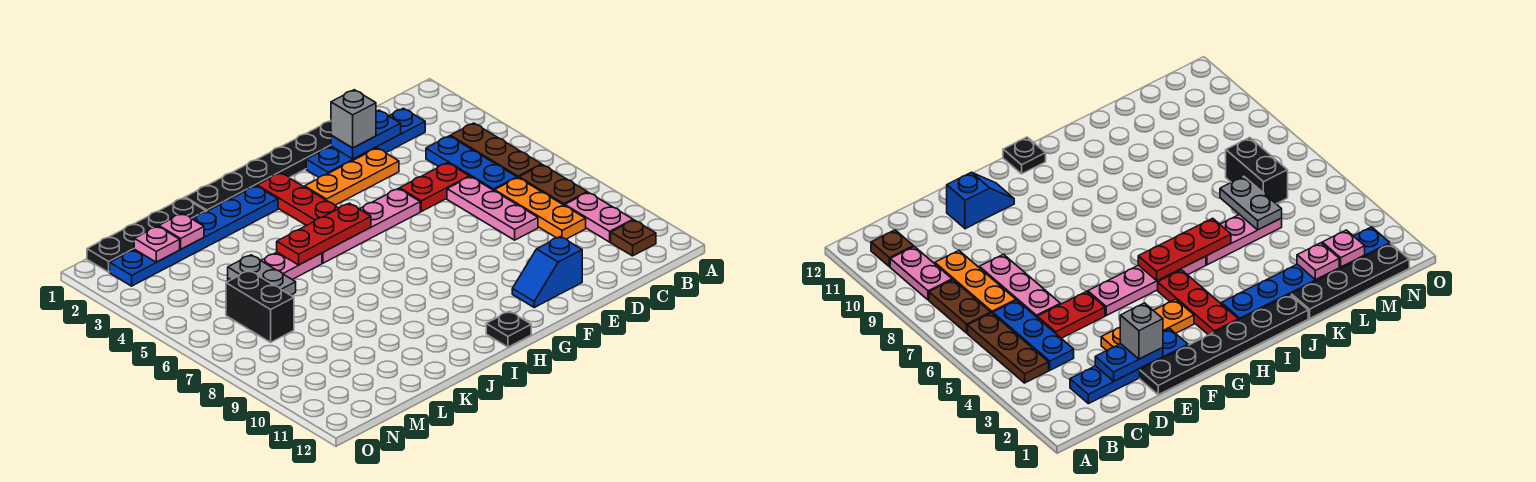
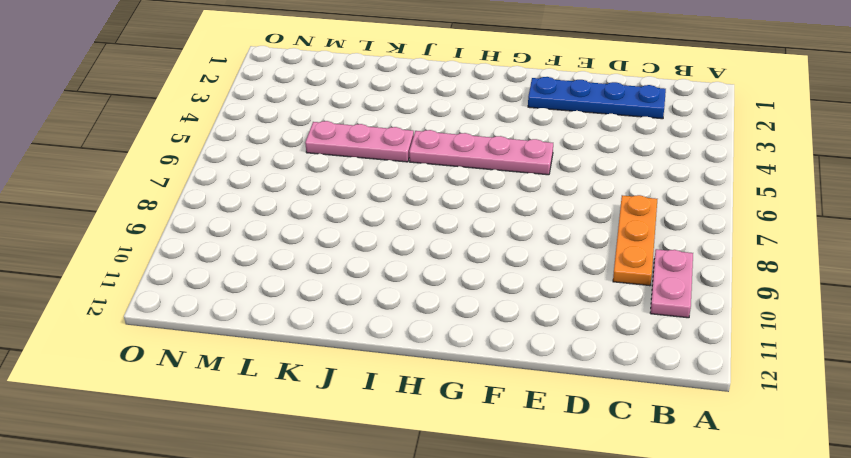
none -> brown 1x3 plate [450,123,541,178]
none -> brown 1x2 plate [519,165,587,206]
none -> brown 1x1 plate [611,220,656,256]

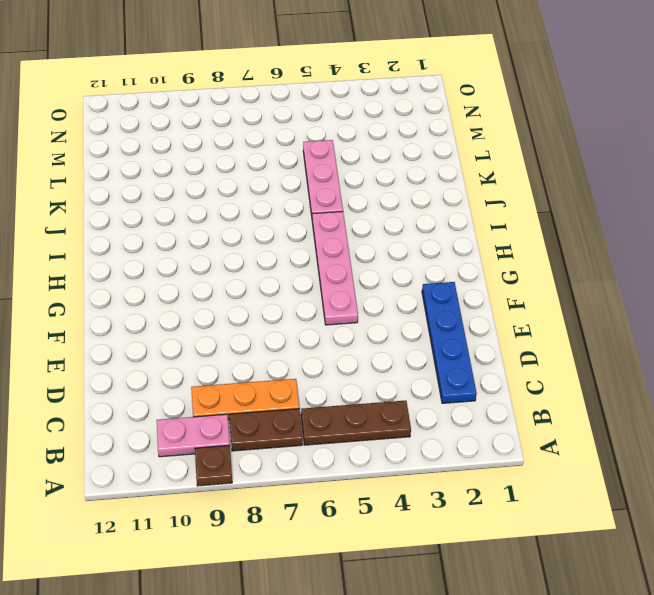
brown 1x1 plate [195,445,232,486] -> brown 1x1 plate moved to [611,220,656,256]
none -> blue 1x3 plate [426,136,517,191]
none -> red 1x2 plate [400,163,469,212]
none -> pink 1x3 plate [447,177,538,240]

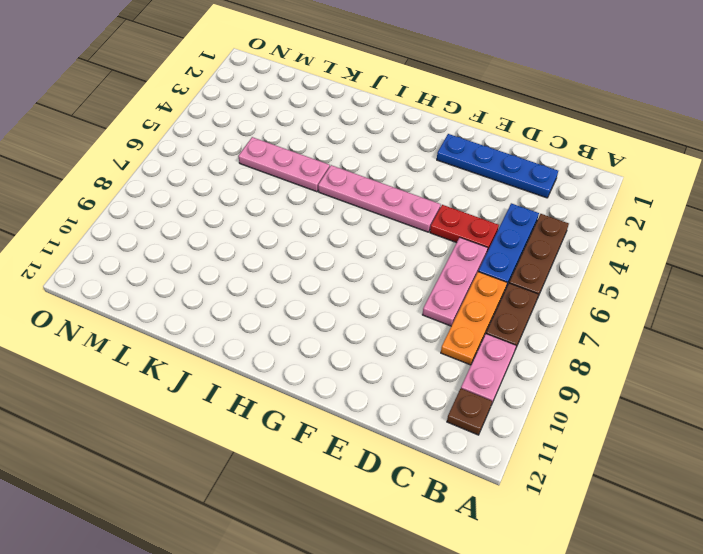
none -> black 1x6 plate [185,121,331,212]
none -> orange 1x3 plate [305,148,399,205]
none -> blue 1x2 slope [512,237,582,307]

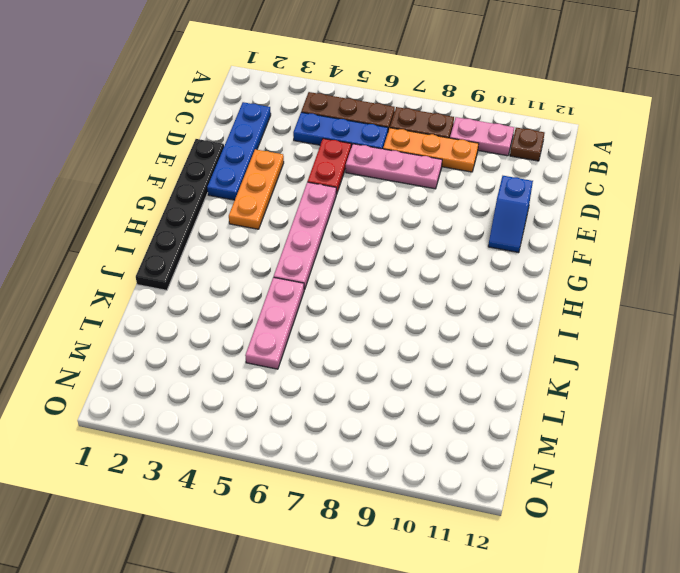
none -> red 1x3 plate [257,173,339,226]
none -> black 1x1 plate [486,311,531,347]
none -> blue 1x6 plate [110,186,278,286]

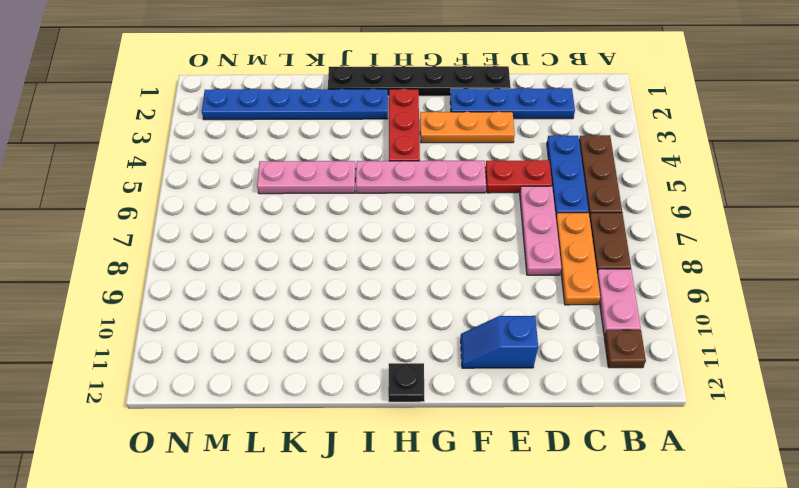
none -> black 1x4 plate [87,198,206,272]
none -> black 1x2 brick [226,270,294,342]
none -> blue 1x2 plate [331,110,401,159]

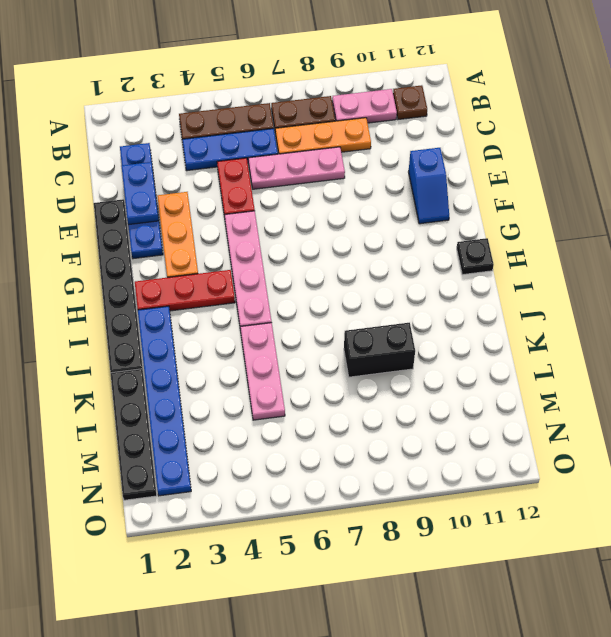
black 1x2 brick [344,323,415,377] -> black 1x2 brick moved to [226,270,294,342]
none -> red 1x3 plate [277,203,371,265]
none -> pink 1x1 plate [159,213,204,249]
none -> grey 1x2 plate [228,255,296,295]

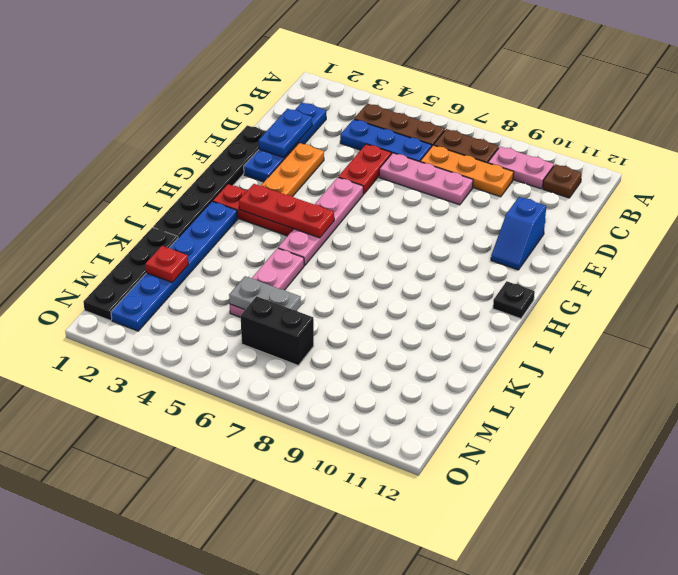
red 1x3 plate [239,184,334,238] -> red 1x3 plate turned to [277,203,371,265]
red 1x1 plate [145,246,188,282] -> pink 1x1 plate [159,213,204,249]
none -> pink 1x1 plate [134,226,180,262]
none -> grey 1x1 brick [331,90,376,148]

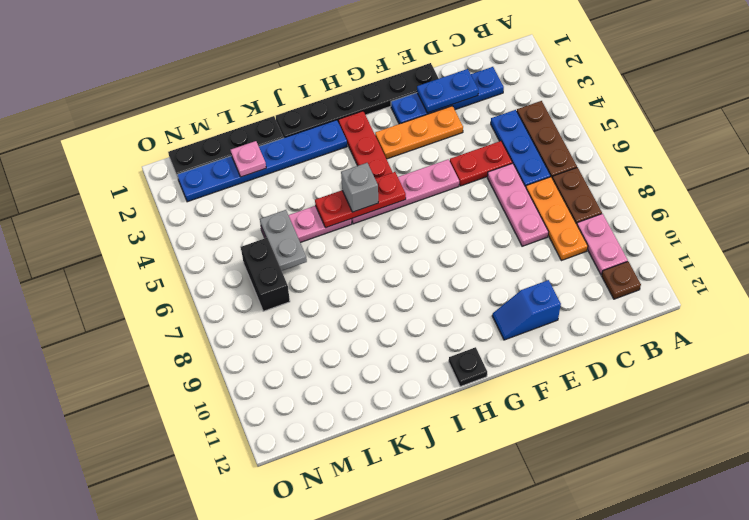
grey 1x1 brick [341,163,378,212] -> grey 1x1 brick moved to [331,90,376,148]
none -> pink 1x1 plate [134,226,180,262]

